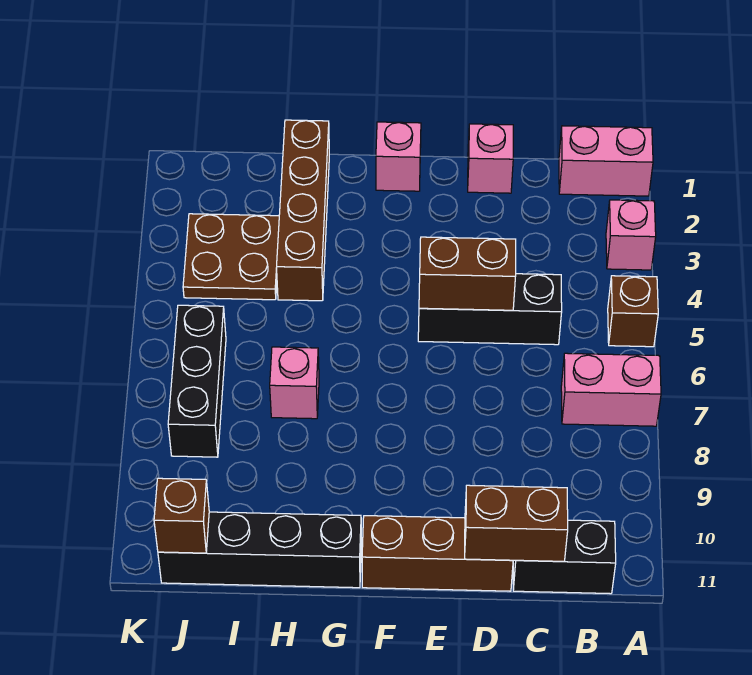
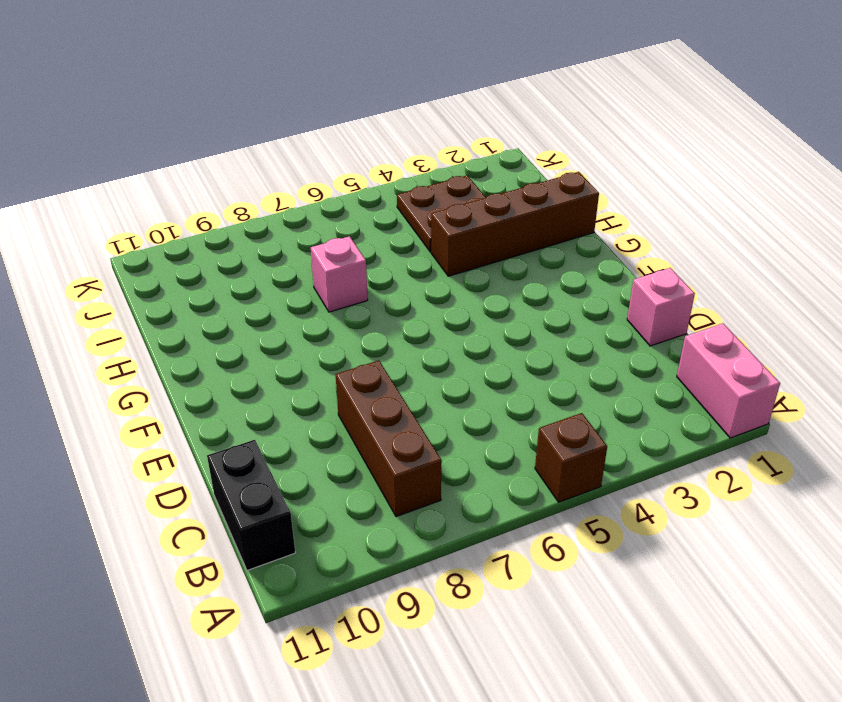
brown 1x3 brick [336,360,442,517] -> brown 1x3 brick moved to [362,516,513,591]
none -> pink 1x1 brick [606,200,656,270]
none -> pink 1x2 brick [561,353,661,426]
none -> black 1x3 brick [418,274,562,345]

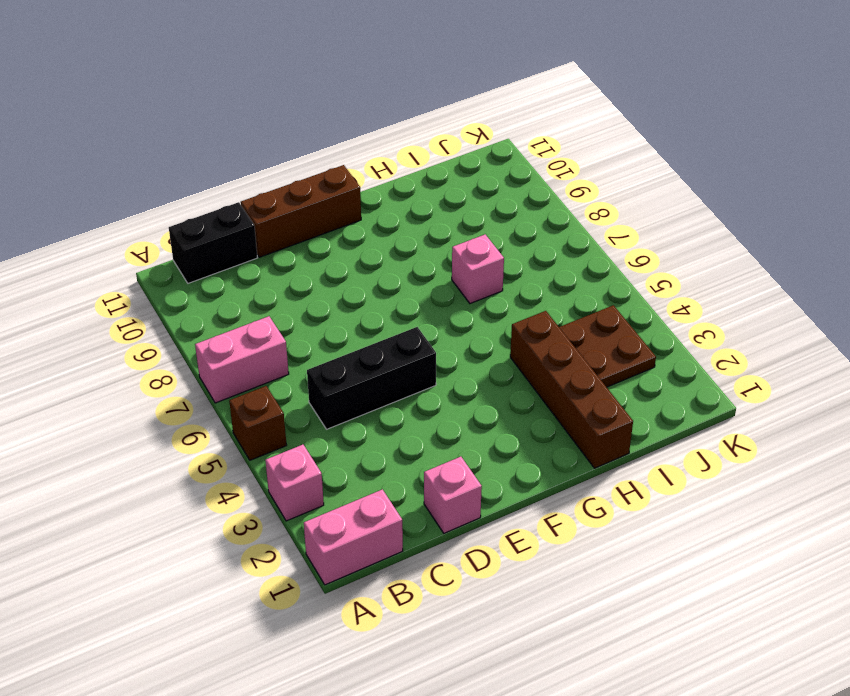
none -> pink 1x1 brick [376,122,421,191]
none -> black 1x4 brick [158,512,361,588]
none -> black 1x3 brick [168,305,226,457]

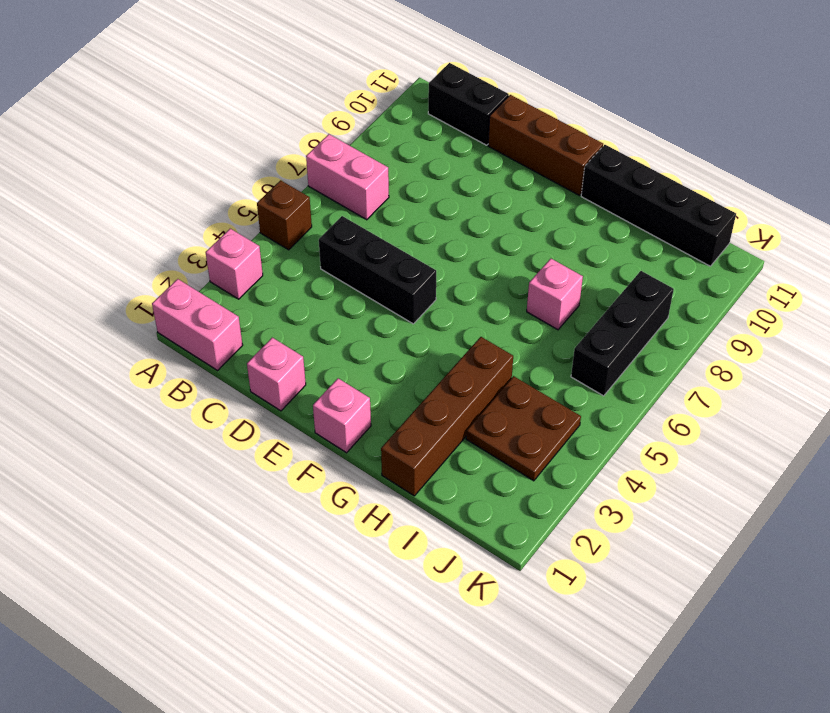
none -> brown 1x2 brick [465,485,568,561]
none -> brown 1x2 brick [419,237,516,310]
none -> brown 1x1 brick [154,478,209,553]

